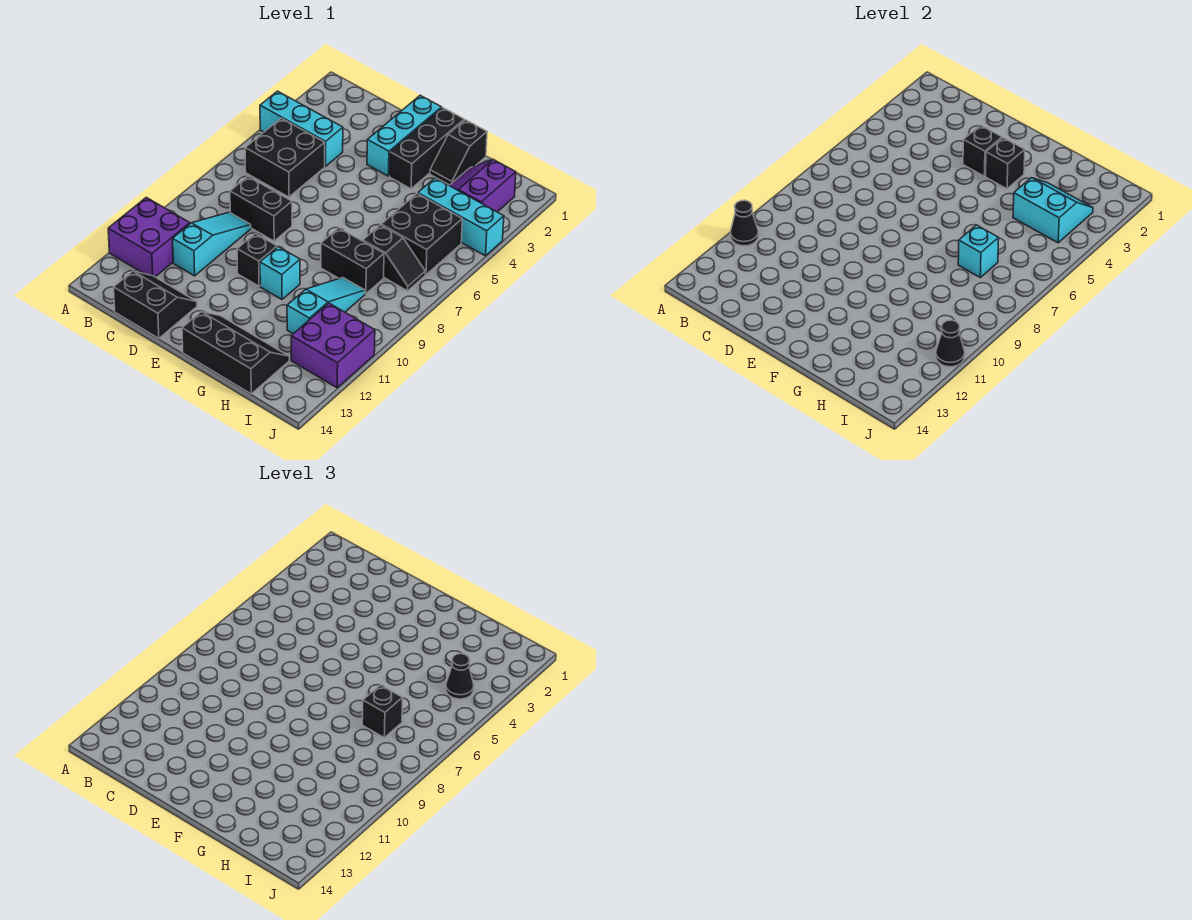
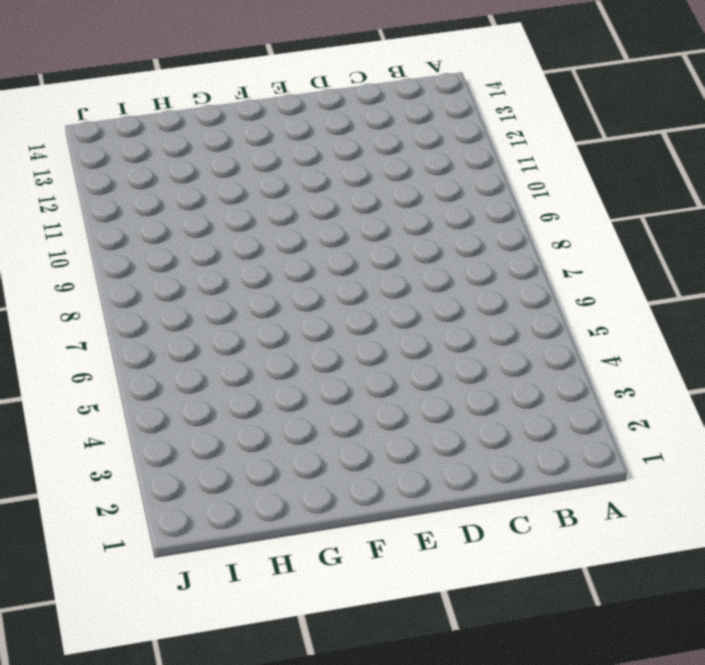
none -> cyan 1x3 brick [260,91,343,166]
none -> purple 2x2 brick [108,197,190,277]
none -> black 2x2 brick [245,118,325,197]

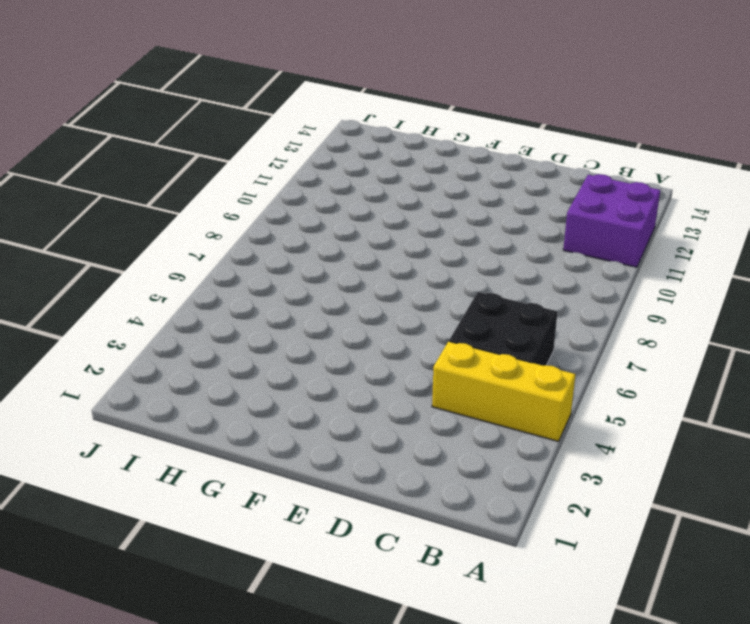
yellow 1x3 brick [432,341,576,441] -> cyan 1x3 brick [260,91,343,166]
none -> black 1x2 brick [230,177,292,241]
none -> cyan 1x3 slope [173,212,251,276]
none -> black 2x2 slope [114,271,197,338]

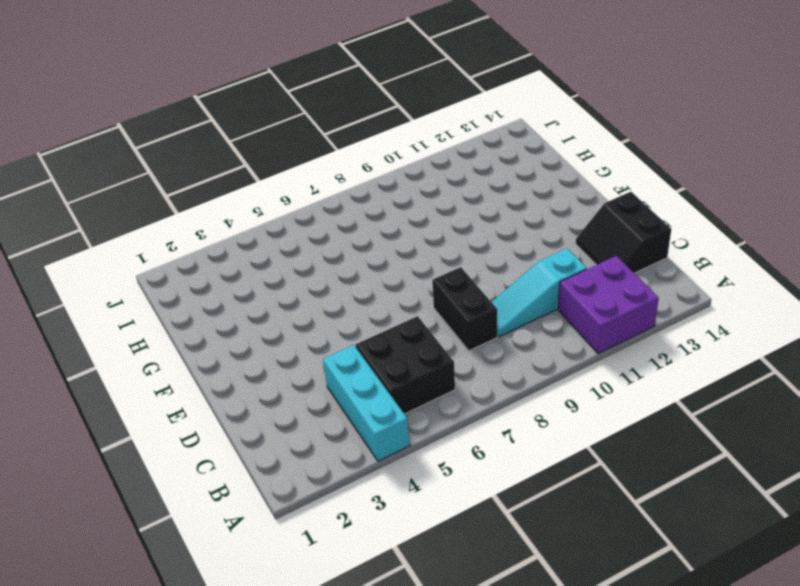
none -> cyan 1x3 brick [367,95,442,176]
none -> black 1x1 brick [237,234,277,286]
none -> black 1x3 brick [390,108,464,189]

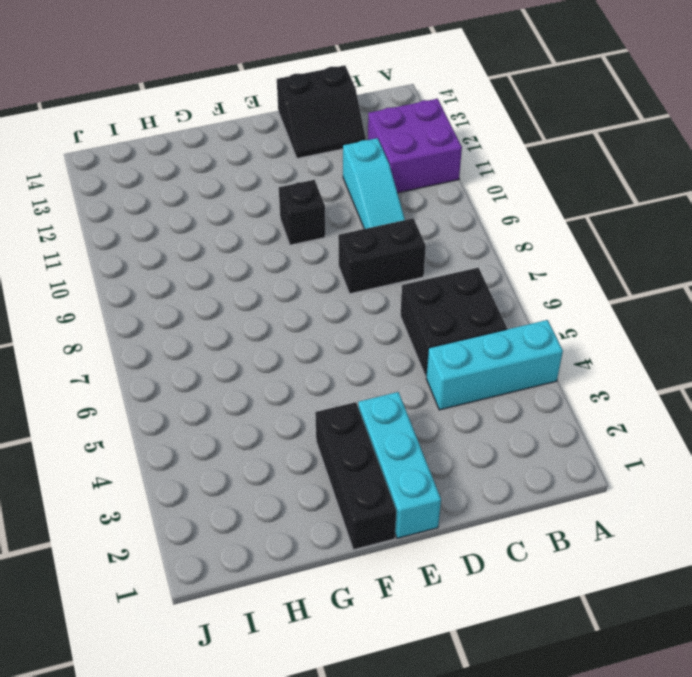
none -> cyan 1x1 brick [260,247,300,299]
none -> black 2x3 slope [182,312,289,394]
none -> black 1x2 slope [430,120,487,185]

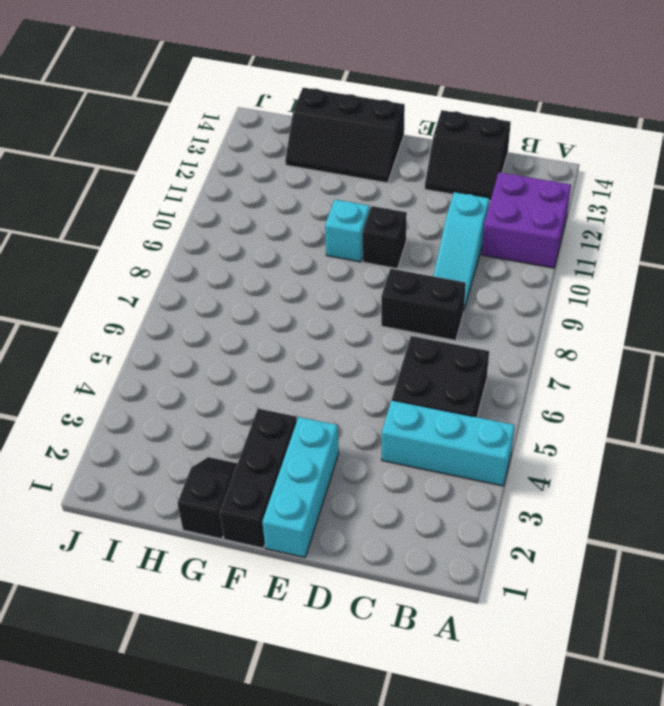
none -> black 1x2 brick [321,228,384,294]
none -> purple 2x2 slope [449,160,516,212]
none -> cyan 1x3 brick [418,178,504,256]

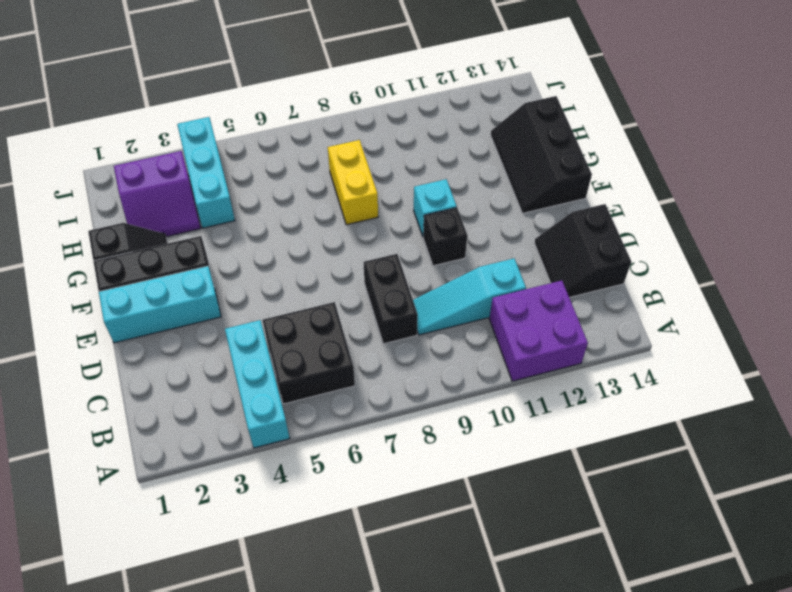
yellow 1x2 brick [328,140,378,225] -> black 1x2 brick [321,228,384,294]
none -> black 2x2 brick [381,194,462,275]
none -> black 1x2 slope [363,225,425,291]
none -> cyan 1x3 slope [287,278,365,334]

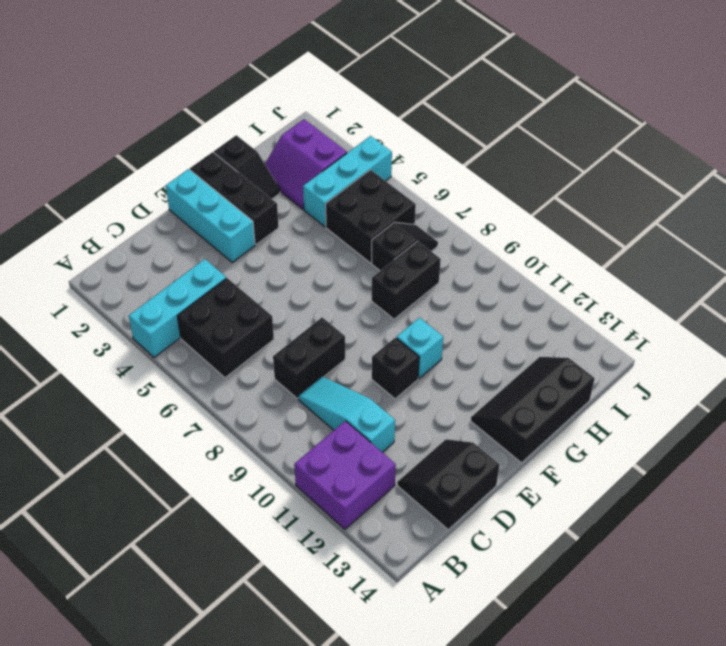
none -> cyan 1x3 slope [287,278,365,334]
none -> purple 2x2 brick [291,303,375,388]
none -> black 1x1 cone [731,200,758,246]

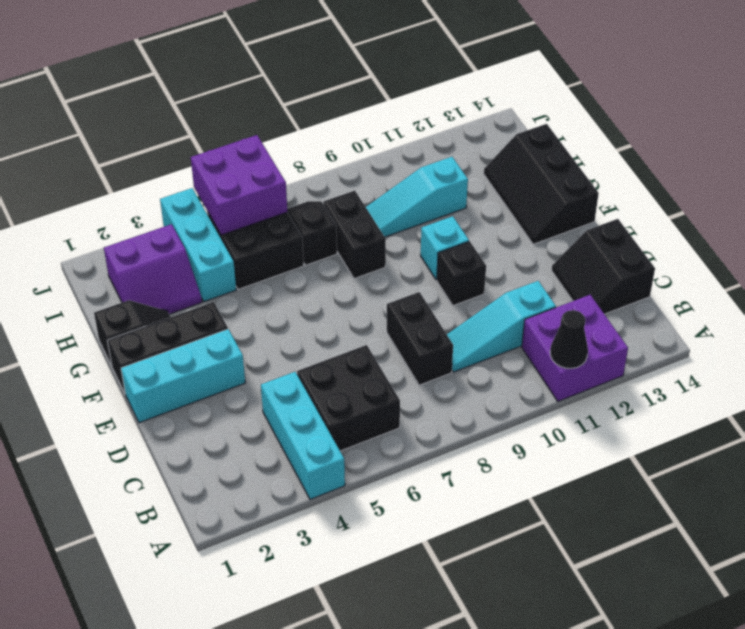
purple 2x2 brick [191,135,287,235] -> purple 2x2 brick moved to [291,303,375,388]
none -> black 1x1 brick [963,125,1002,176]
none -> black 1x1 brick [986,138,1025,189]
none -> cyan 2x2 slope [1013,178,1093,243]

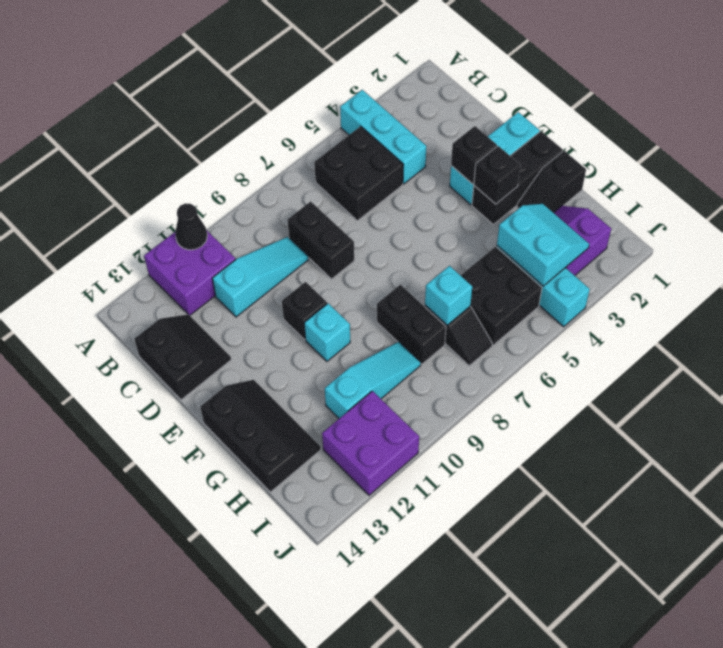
none -> black 1x1 cone [936,320,965,367]
none -> black 1x1 brick [362,685,403,737]
none -> black 1x1 cone [446,654,474,699]

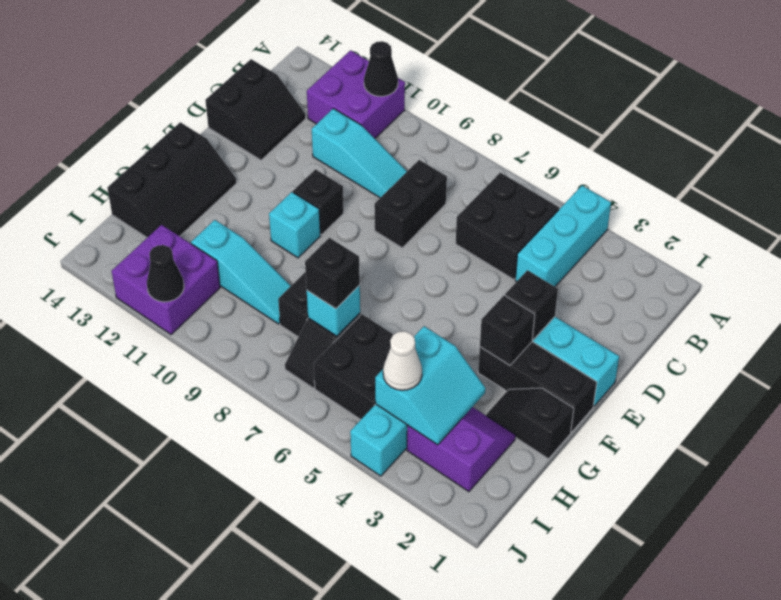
white 1x1 cone [383,331,422,390] -> black 1x1 cone [446,654,474,699]

